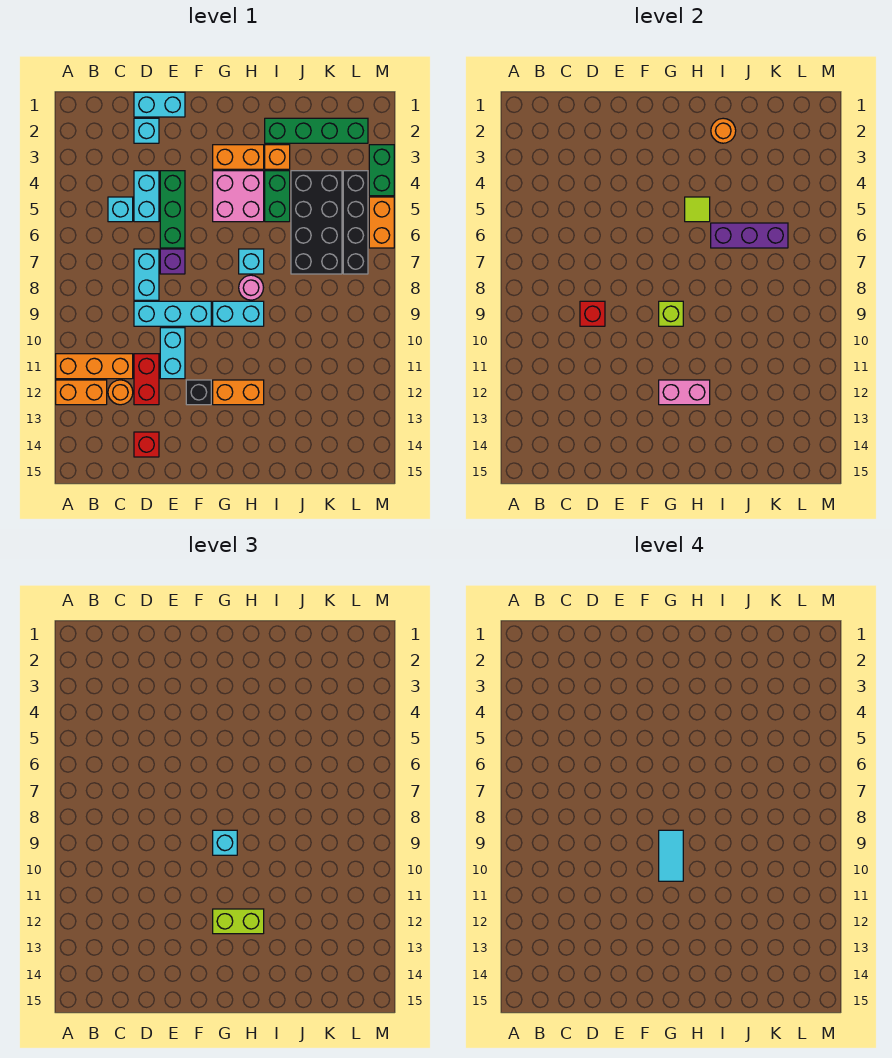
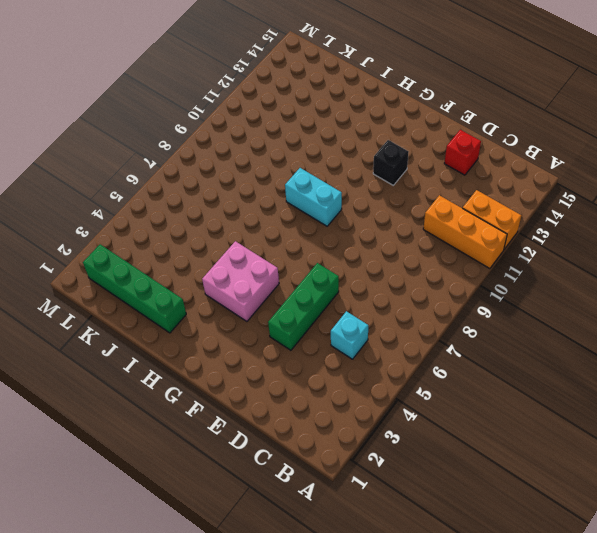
none -> orange 1x1 round brick [108,380,133,405]
none -> cyan 1x2 brick [134,92,185,117]
none -> cyan 1x1 brick [134,118,159,143]
none -> cyan 1x2 brick [134,171,159,222]

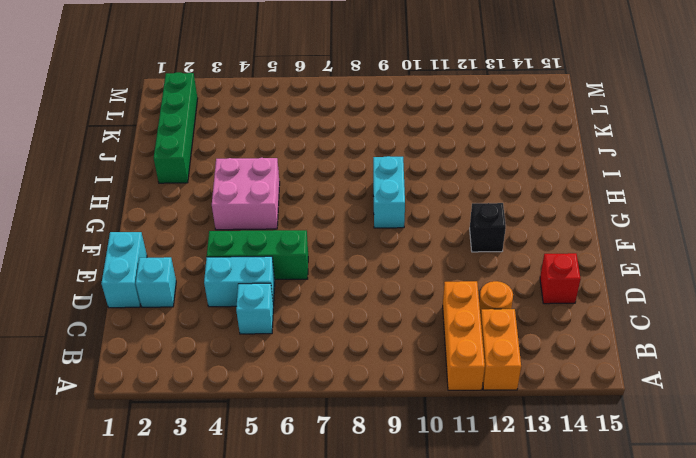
none -> cyan 1x2 brick [134,249,159,300]
none -> cyan 1x3 brick [134,301,211,326]
none -> red 1x2 brick [134,354,159,405]
none -> purple 1x1 brick [160,249,185,274]

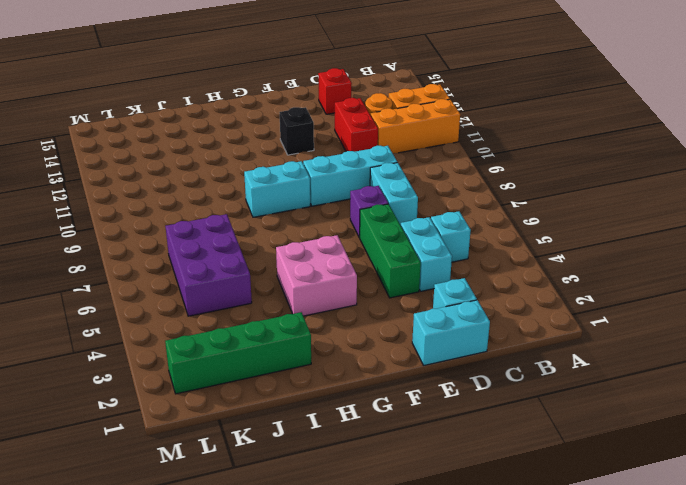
purple 2x3 brick [166,214,252,316] -> black 2x4 brick [291,171,342,274]
none -> cyan 1x2 brick [160,328,185,379]
none -> orange 1x2 brick [213,145,264,169]
none -> orange 1x2 brick [213,380,264,405]
none -> cyan 1x1 brick [239,249,264,274]

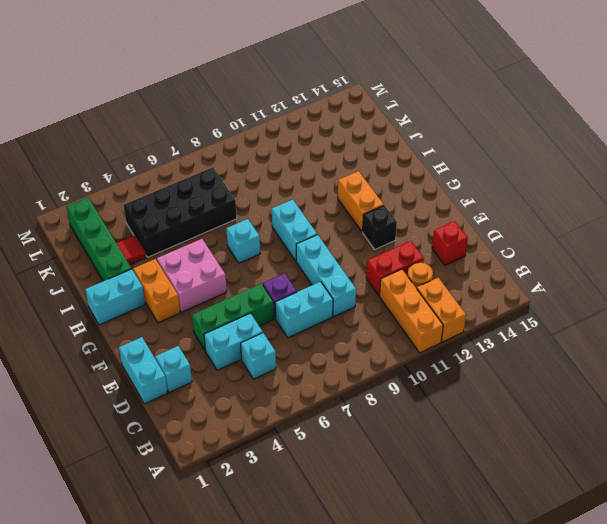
cyan 1x2 brick [85,269,145,325] -> cyan 1x2 brick moved to [160,328,185,379]
red 1x1 tile [117,235,146,265] -> none
none -> pink 1x1 round brick [239,275,264,300]
none -> orange 1x1 brick [265,145,290,169]
none -> green 1x2 brick [265,171,290,222]
none -> black 1x4 brick [343,171,368,274]

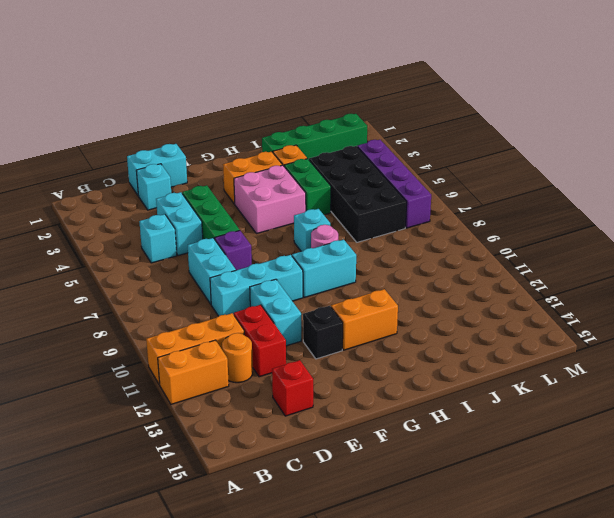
purple 1x4 brick [357,140,431,228] -> black 1x4 brick [343,171,368,274]
none -> green 1x2 brick [369,145,394,196]
none -> orange 1x2 brick [369,197,394,248]
none -> red 1x1 brick [580,301,605,326]
none -> lime 1x1 brick [659,301,683,326]

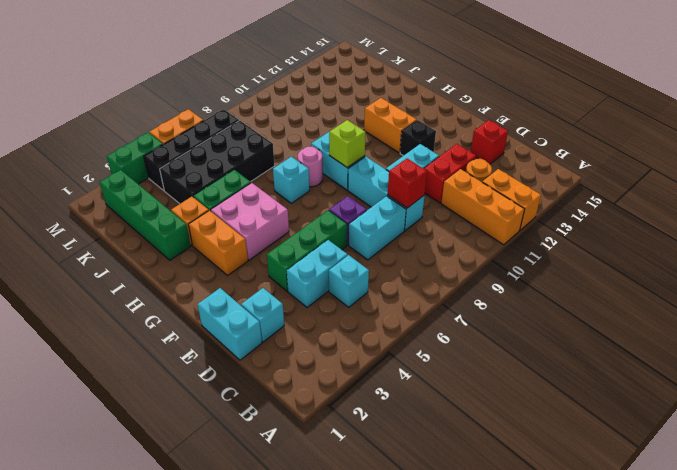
none -> pink 1x2 brick [659,380,710,405]
none -> lime 1x1 tile [685,197,710,222]
none -> orange 1x1 round brick [711,118,736,143]
none -> purple 1x3 brick [711,223,788,248]

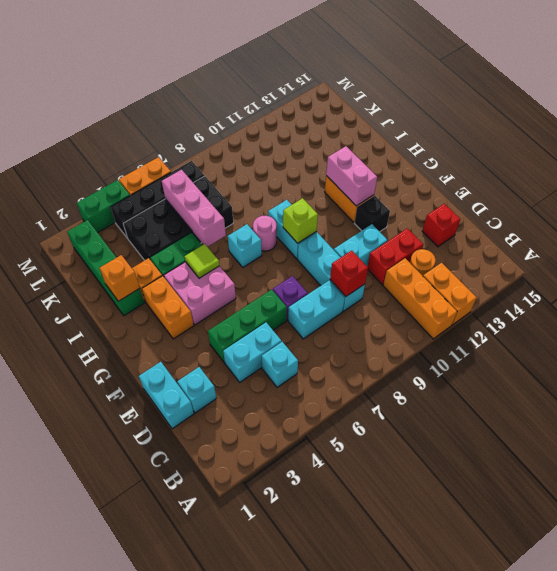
orange 1x1 brick [100,255,140,301] -> orange 1x1 round brick [711,118,736,143]
pink 1x3 brick [162,170,226,247] -> purple 1x3 brick [711,223,788,248]
none -> cyan 1x1 brick [213,830,237,855]
none -> lime 1x2 brick [213,909,264,934]
none -> cyan 1x2 tile [659,830,683,881]

